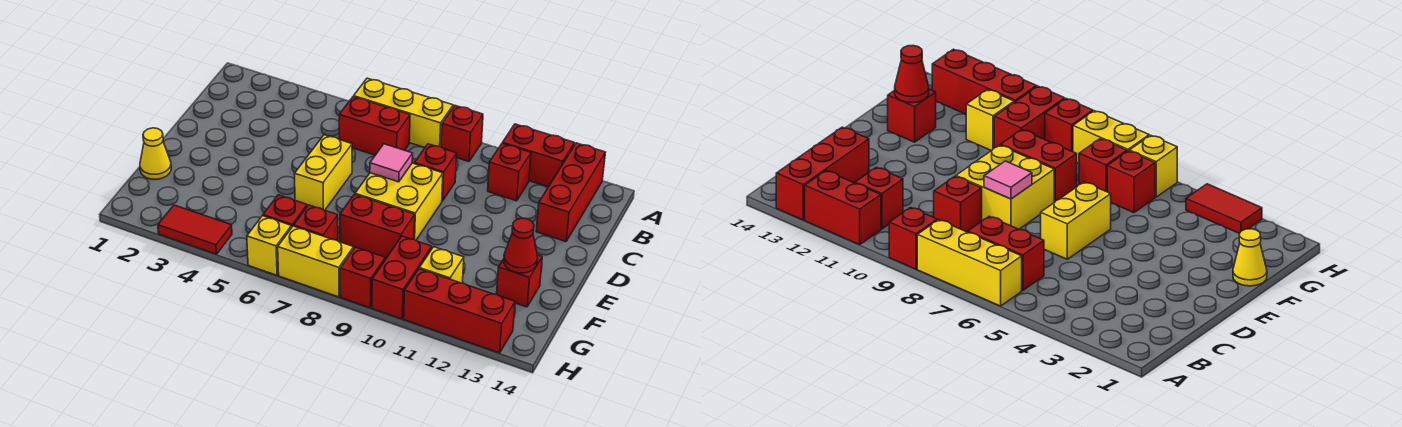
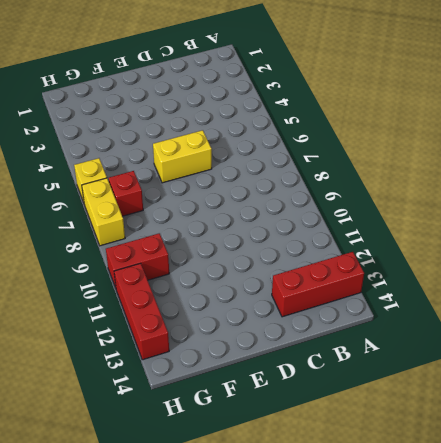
none -> yellow 1x3 brick [354,78,453,147]
none -> red 1x1 brick [441,106,483,161]
none -> red 1x2 brick [502,124,574,187]

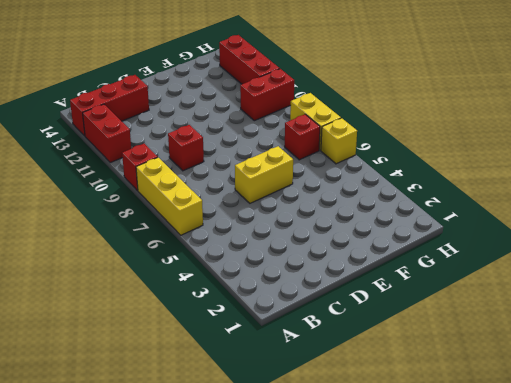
none -> red 1x2 brick [339,97,410,155]
none -> red 1x1 brick [488,144,531,201]
none -> yellow 2x2 brick [355,163,443,240]

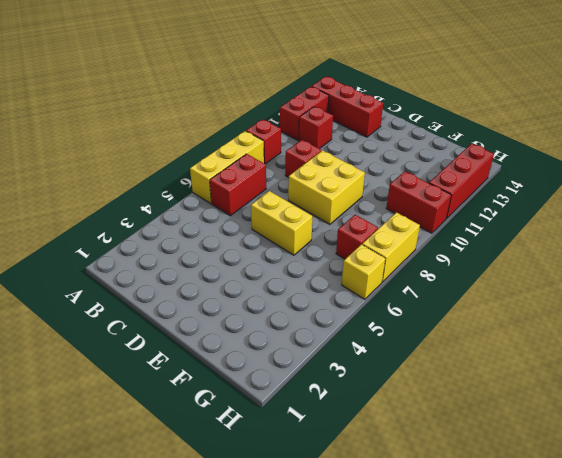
none -> yellow 1x1 cone [140,128,171,179]
none -> red 1x2 brick [340,194,415,259]
none -> red 1x1 brick [497,255,542,307]

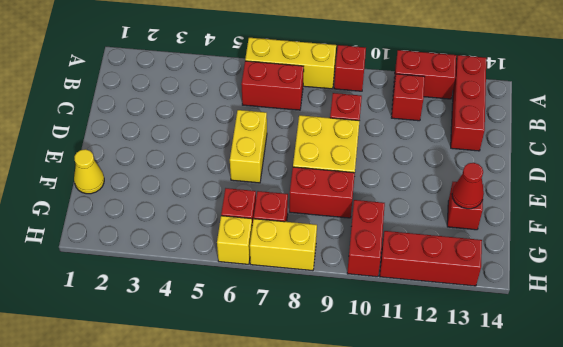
none -> yellow 1x1 brick [419,247,464,283]
none -> red 1x2 tile [158,205,232,254]
none -> red 1x1 brick [340,247,385,308]

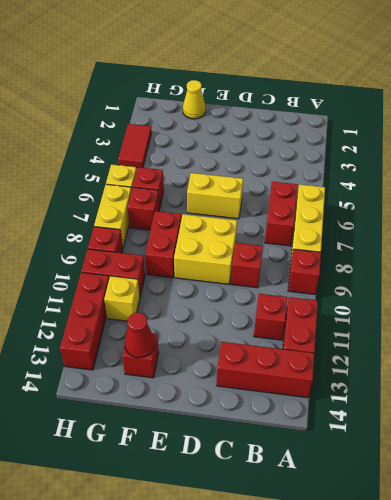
none -> pink 1x1 tile [370,144,413,182]

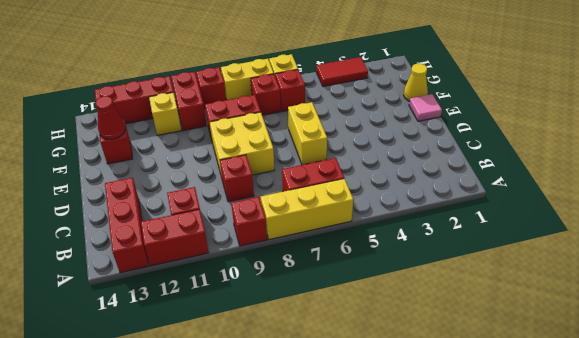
pink 1x1 tile [409,94,442,121] -> pink 1x1 tile moved to [370,144,413,182]

